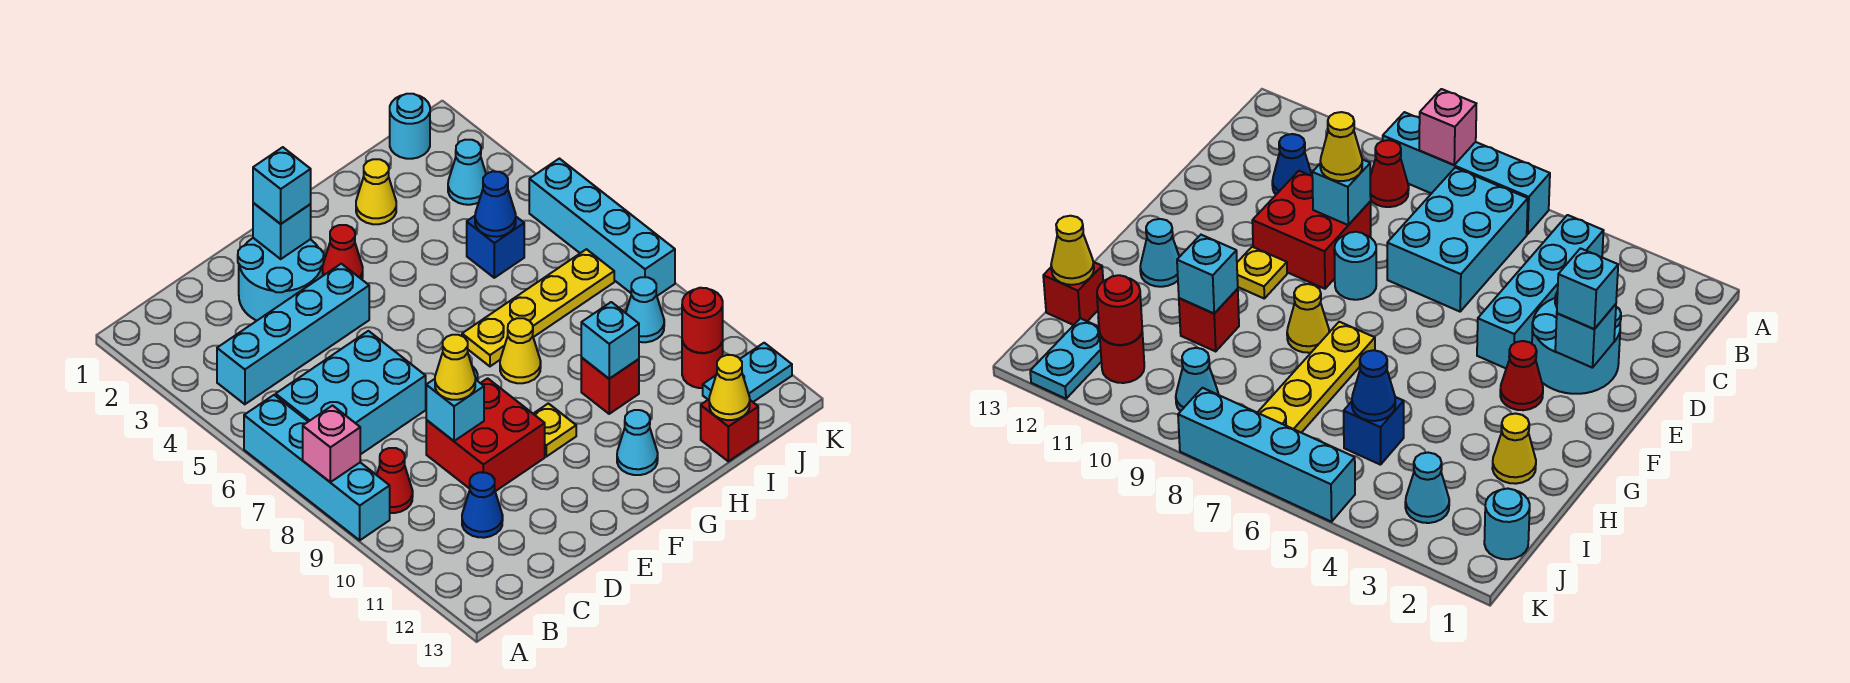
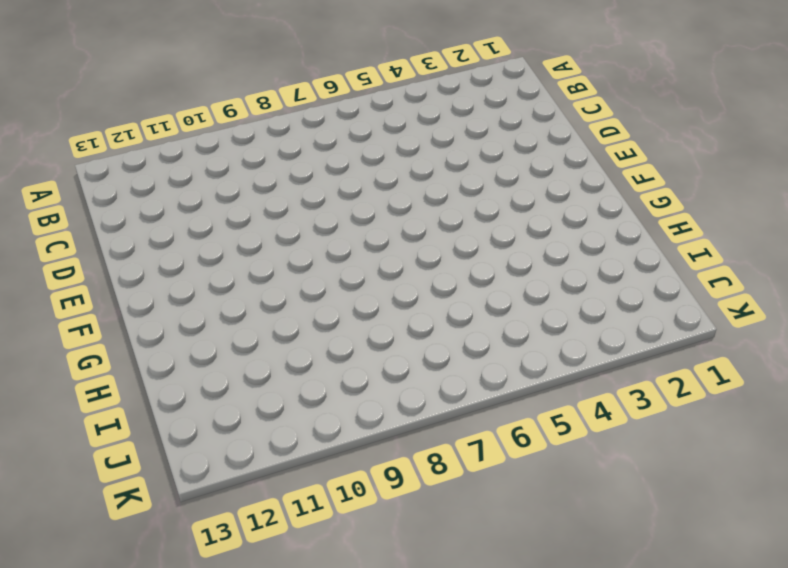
none -> cyan 1x4 brick [244,395,390,540]
none -> cyan 1x4 brick [217,264,369,404]
none -> cyan 2x3 brick [276,331,426,455]
none -> red 1x1 cone [377,448,413,513]

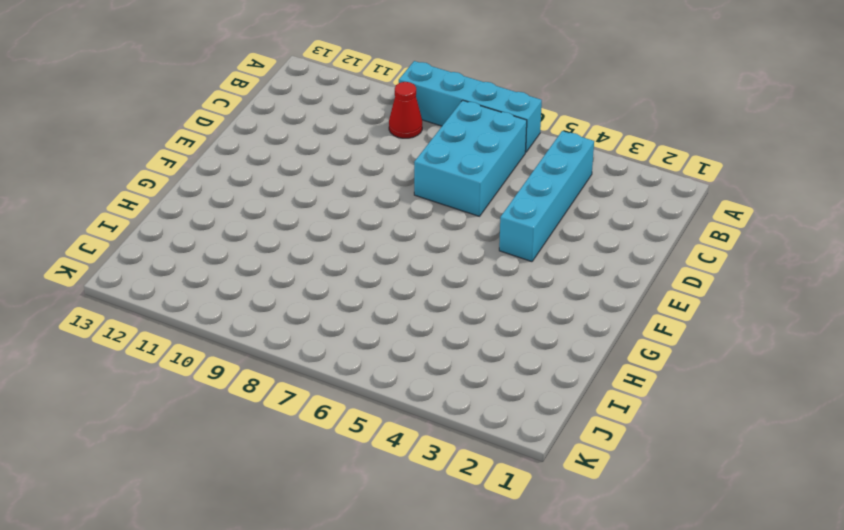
none -> blue 1x1 cone [462,472,503,538]
none -> cyan 2x2 round brick [238,238,324,321]
none -> red 2x2 brick [426,378,545,491]
none -> cyan 1x1 round brick [1334,232,1376,300]

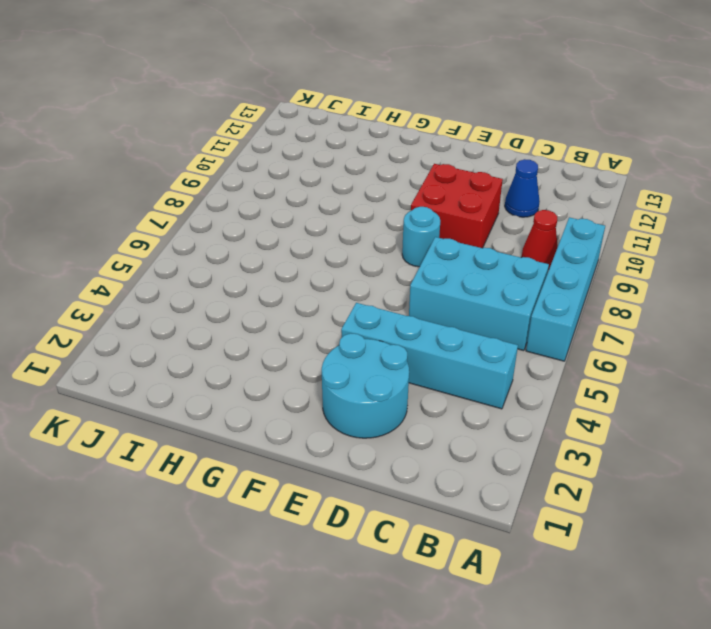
none -> red 1x1 cone [323,225,363,279]
none -> yellow 1x1 plate [533,403,576,457]
none -> yellow 1x4 plate [462,249,614,366]
none -> yellow 1x1 cone [500,318,541,383]

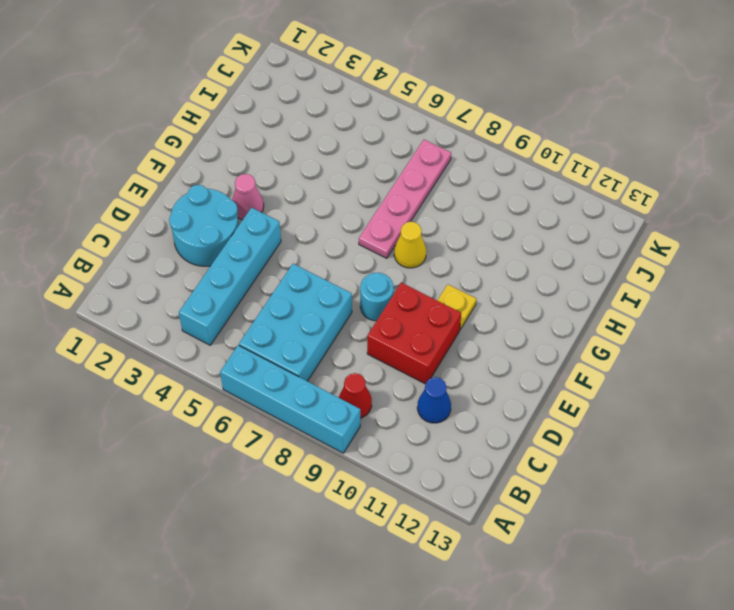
pink 1x1 cone [232,174,264,220] -> red 1x1 cone [323,225,363,279]
pink 1x4 plate [359,140,451,258] -> yellow 1x4 plate [462,249,614,366]
none -> cyan 1x1 cone [617,410,658,475]
none -> yellow 1x1 cone [356,159,396,224]
none -> red 1x1 brick [581,358,639,414]
none -> blue 1x1 brick [467,216,524,278]

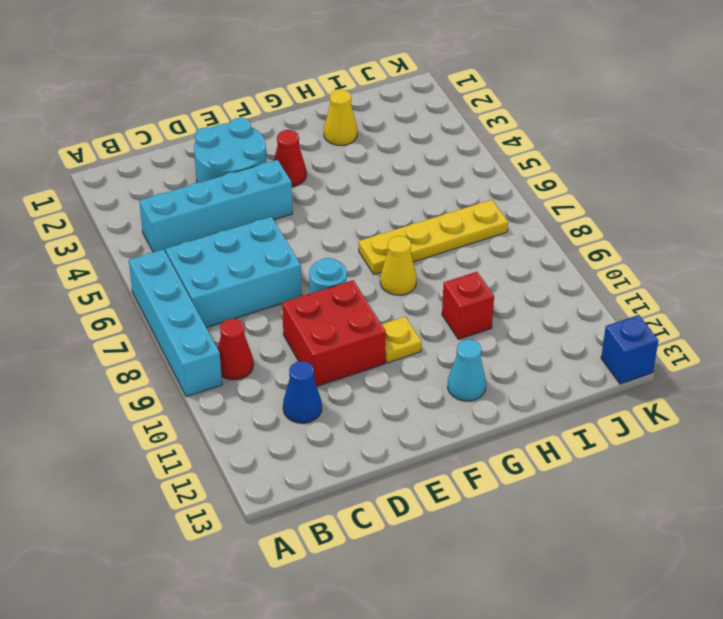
blue 1x1 brick [601,315,658,384] -> blue 1x1 brick moved to [467,216,524,278]
none -> red 1x1 brick [701,400,758,461]
none -> cyan 1x1 round brick [390,94,430,159]
none -> cyan 1x1 cone [448,140,486,205]
none -> cyan 1x1 cone [626,277,664,342]

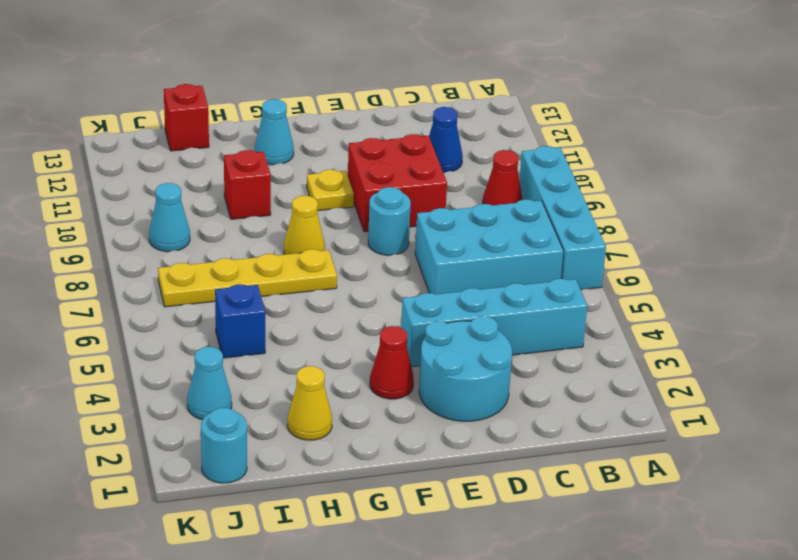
none -> red 1x1 round brick [682,341,723,388]
none -> cyan 1x2 plate [703,343,792,402]
none -> cyan 1x4 brick [529,159,675,296]
none -> pink 1x1 brick [303,406,360,482]

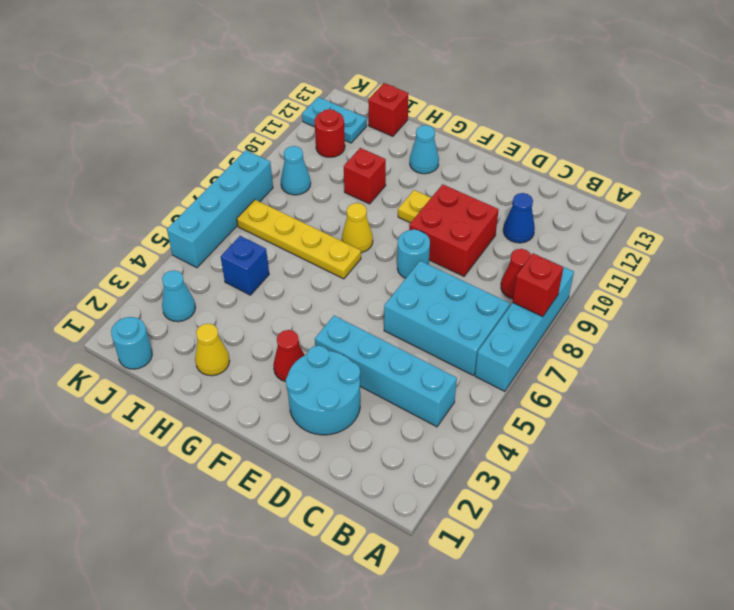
red 1x1 brick [513,253,563,317] -> pink 1x1 brick [303,406,360,482]
none -> cyan 1x1 brick [426,379,484,441]
none -> cyan 1x1 brick [253,203,311,259]
none -> cyan 1x1 brick [581,302,639,379]
none -> blue 1x1 cone [475,171,516,237]

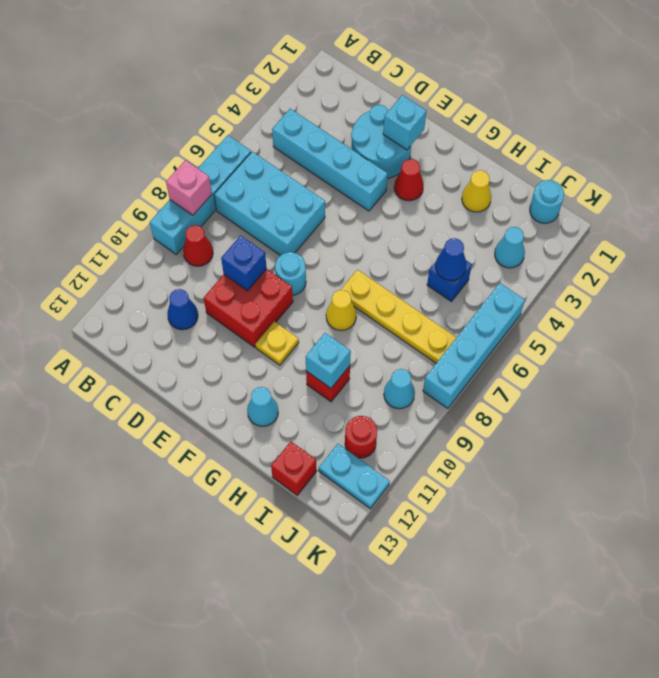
blue 1x1 brick [221,235,267,291] -> cyan 1x1 brick [426,379,484,441]
none -> yellow 1x1 cone [709,355,750,420]
none -> red 1x1 round brick [682,288,723,353]
none -> yellow 1x1 cone [435,335,475,400]
none -> cyan 1x1 brick [253,147,311,224]

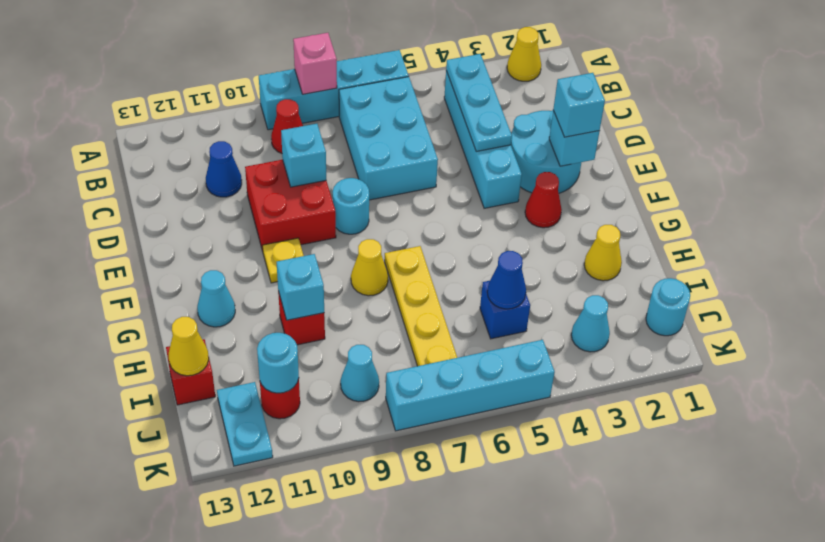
yellow 1x1 cone [507,27,541,81] -> yellow 1x1 cone moved to [435,335,475,400]
cyan 1x3 plate [446,54,512,151] -> none
cyan 1x1 round brick [257,333,299,393] -> red 1x1 round brick [682,288,723,353]

